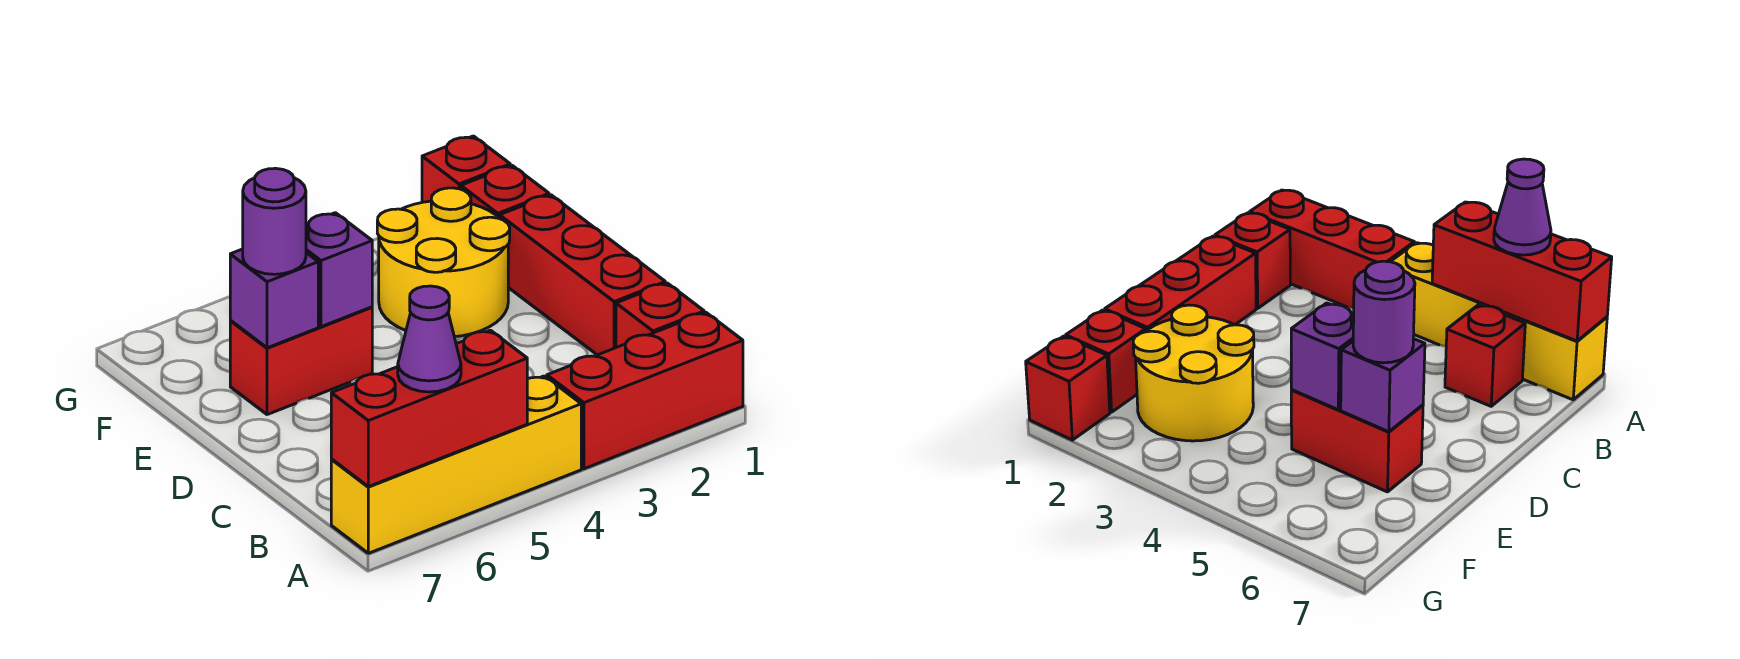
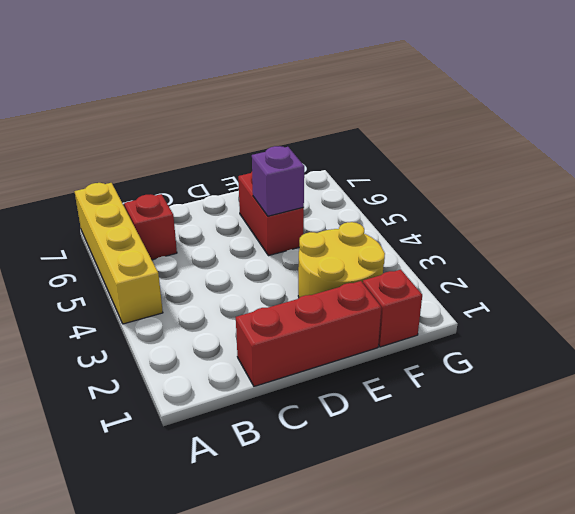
none -> red 1x3 brick [547,313,743,469]
none -> red 1x1 brick [616,283,704,348]
none -> red 1x1 brick [422,136,510,202]

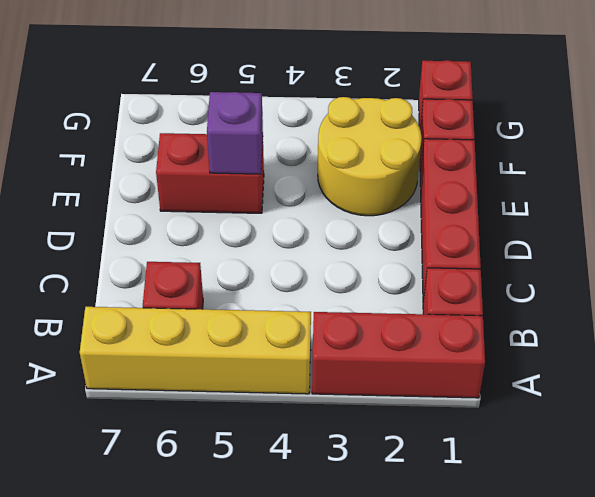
none -> red 1x3 brick [331,330,527,487]
none -> purple 1x1 brick [230,249,318,348]
none -> purple 1x1 cone [398,286,461,392]

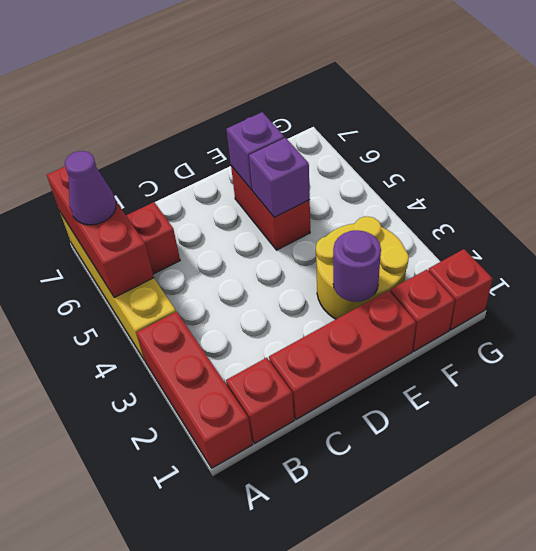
purple 1x1 round brick [333,230,381,302] -> purple 1x1 round brick moved to [243,168,306,274]

